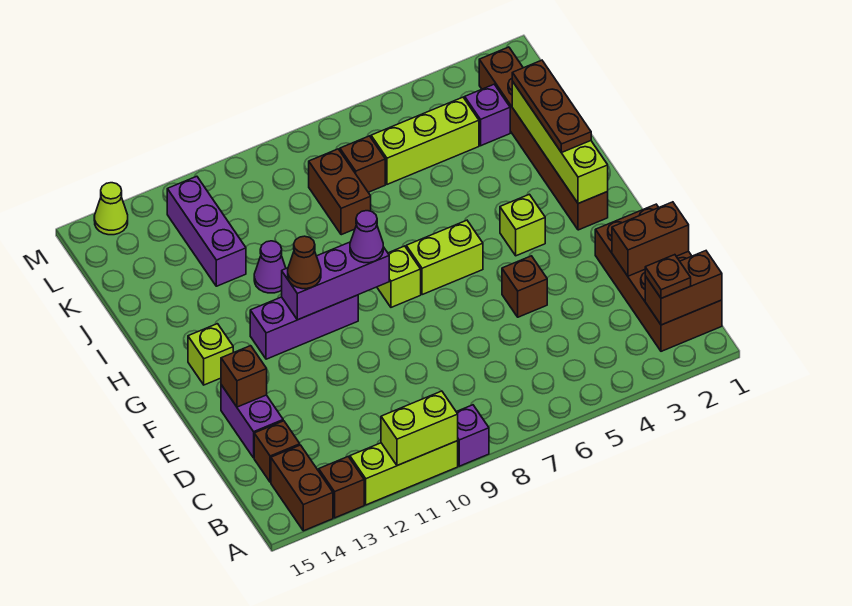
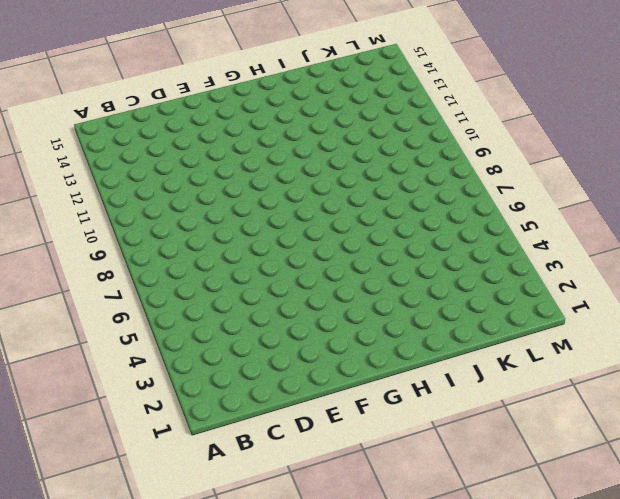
none -> purple 1x1 brick [457,405,489,466]
none -> lime 1x3 brick [350,441,458,505]
none -> brown 1x1 brick [319,457,364,518]
none -> brown 1x2 brick [271,445,333,531]

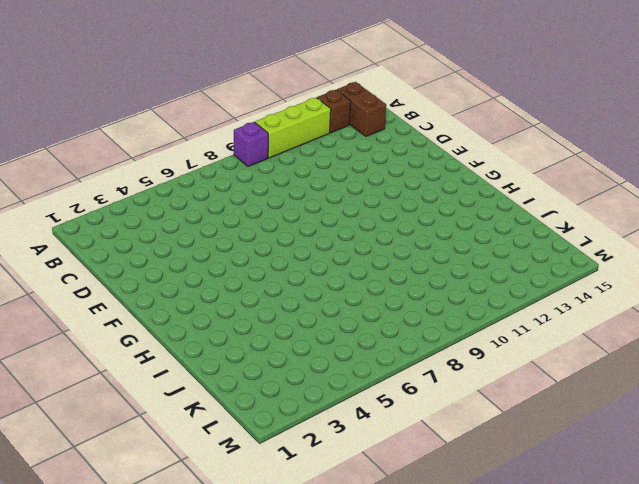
none -> brown 2x4 brick [595,204,722,351]
none -> brown 1x1 brick [254,421,300,482]
none -> purple 1x2 brick [221,385,283,458]
none -> brown 1x1 brick [502,256,547,317]

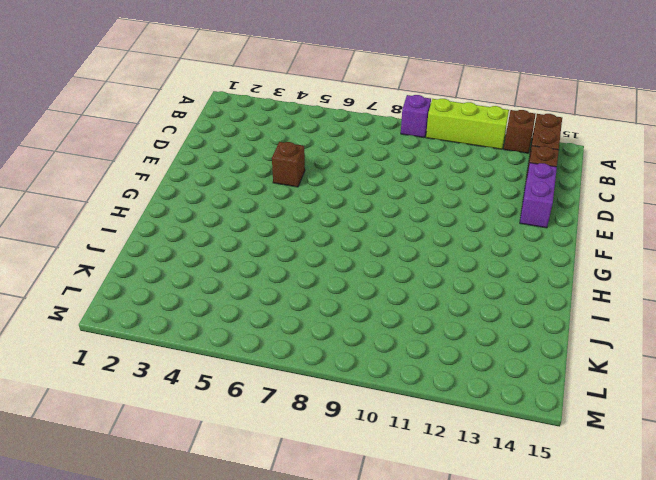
none -> brown 2x4 brick [595,204,722,351]
none -> brown 1x6 brick [479,47,608,230]
none -> lime 1x1 brick [500,194,545,256]
none -> lime 1x2 brick [406,220,483,295]

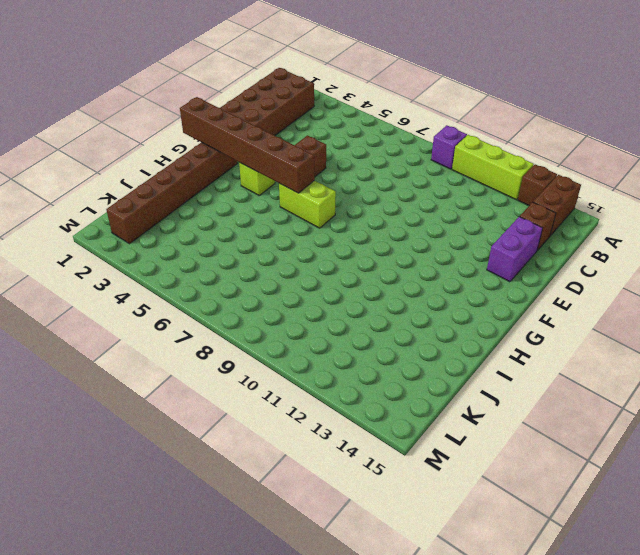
brown 1x6 brick [180,97,315,193] -> lime 1x4 brick [512,82,608,204]
none -> lime 1x1 brick [377,246,421,307]
none -> purple 1x3 brick [250,295,358,359]
none -> lime 1x1 brick [188,324,233,385]
none -> purple 1x1 cone [254,241,286,293]

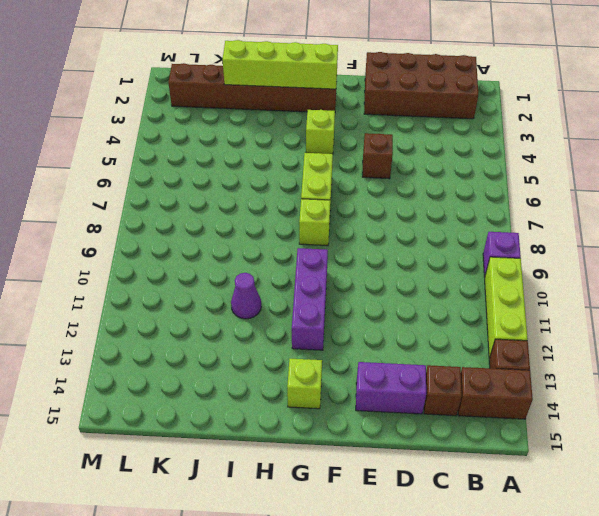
none -> brown 1x2 brick [309,149,371,235]
none -> purple 1x3 brick [167,176,246,286]
none -> purple 1x1 brick [465,84,510,146]
none -> lime 1x3 brick [371,97,479,184]

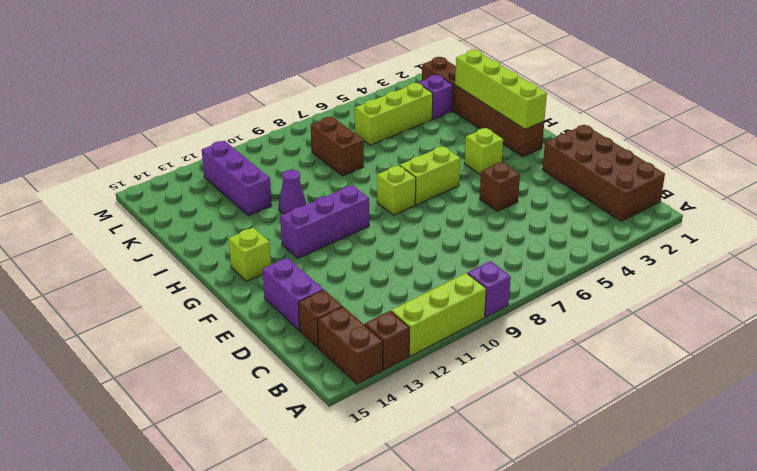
none -> brown 1x1 brick [340,136,385,192]
none -> lime 1x1 cone [94,183,128,235]
none -> lime 1x2 brick [381,391,458,466]
none -> brown 1x2 brick [645,251,722,325]

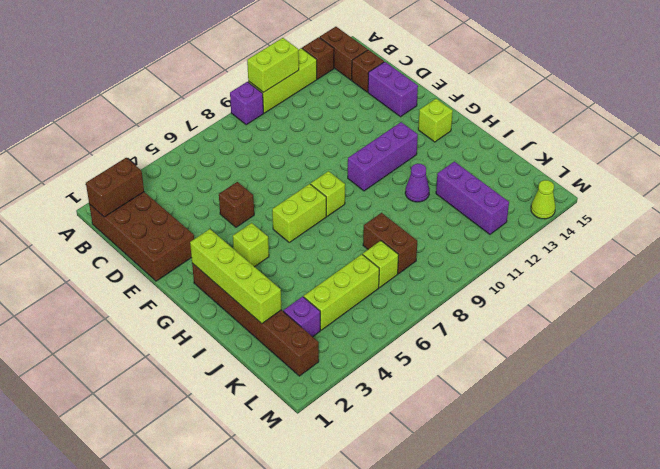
lime 1x1 brick [363,241,399,287] -> brown 1x1 brick [340,136,385,192]
none -> brown 1x2 brick [612,202,689,276]
none -> brown 1x1 brick [221,346,267,407]
none -> purple 1x3 brick [282,242,389,320]
none -> brown 1x1 plate [645,255,691,298]

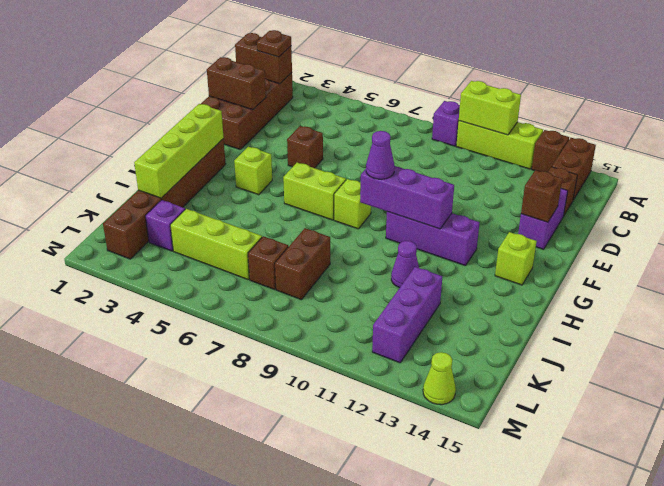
none -> brown 1x1 cone [288,236,321,289]
none -> brown 1x3 plate [512,60,591,153]

